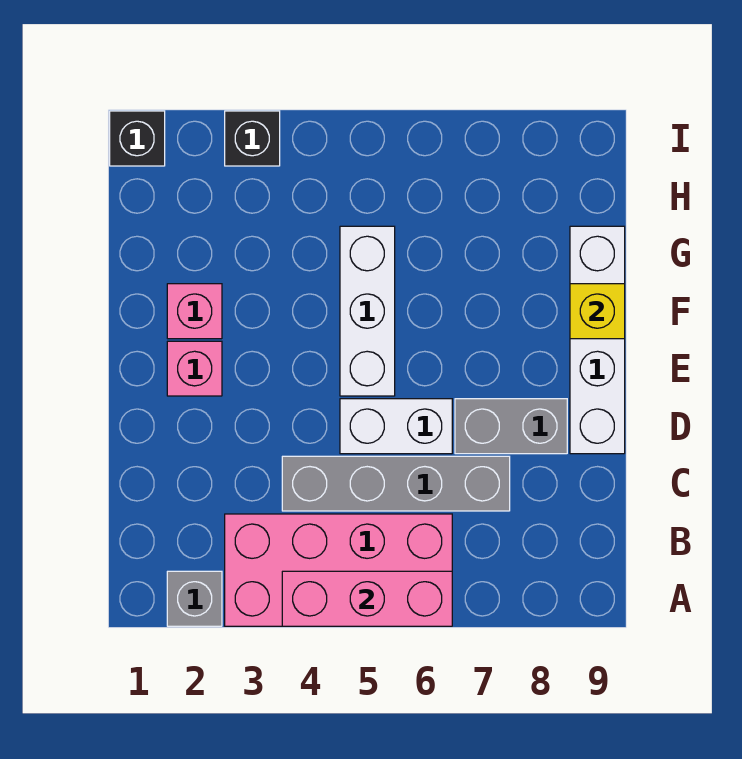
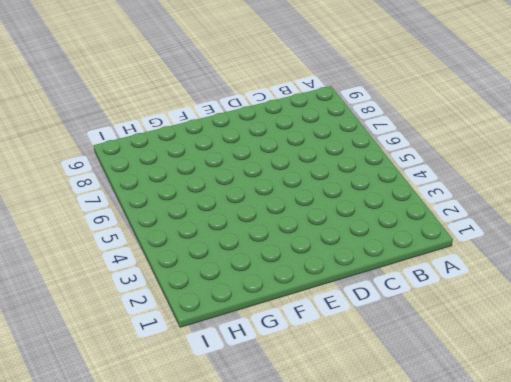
none -> grey 1x1 brick [167,571,222,626]
none -> pink 2x4 brick [225,514,452,626]
none -> grey 1x4 brick [282,456,510,511]

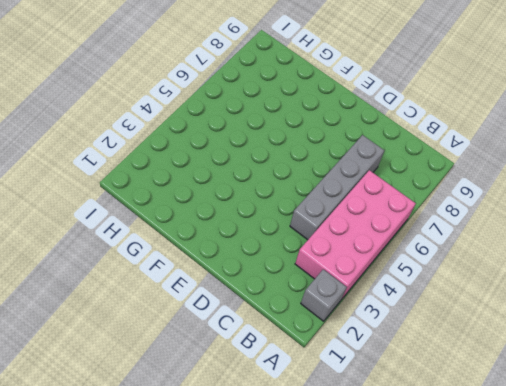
none -> white 1x2 brick [340,399,452,454]
none -> grey 1x2 brick [455,399,567,454]
none -> white 1x4 brick [570,226,625,454]

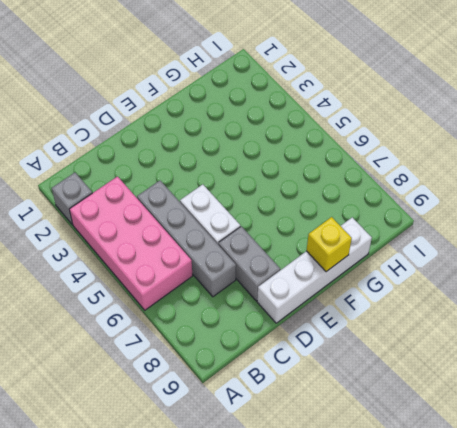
none -> pink 1x1 brick [167,341,222,396]
none -> white 1x3 brick [340,226,395,396]
none -> pink 1x1 brick [167,284,222,339]

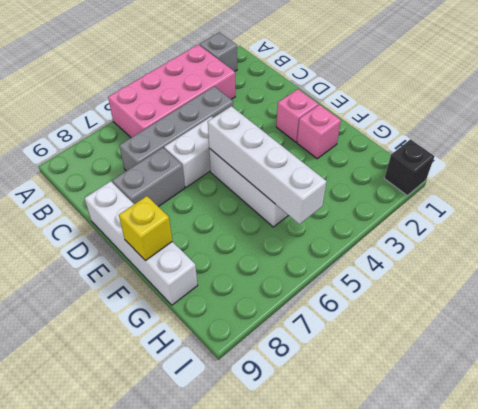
white 1x4 brick [208,106,327,224] -> none
none -> black 1x1 brick [225,111,280,166]
none -> pink 1x3 brick [282,571,452,626]

